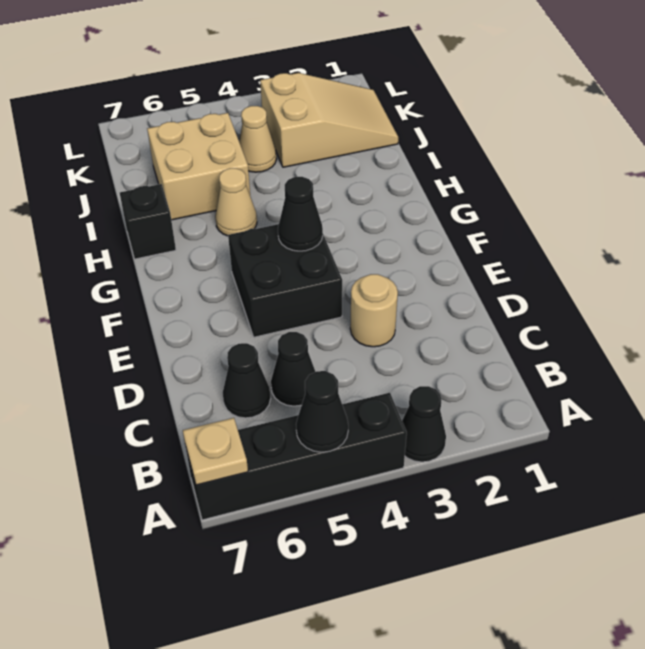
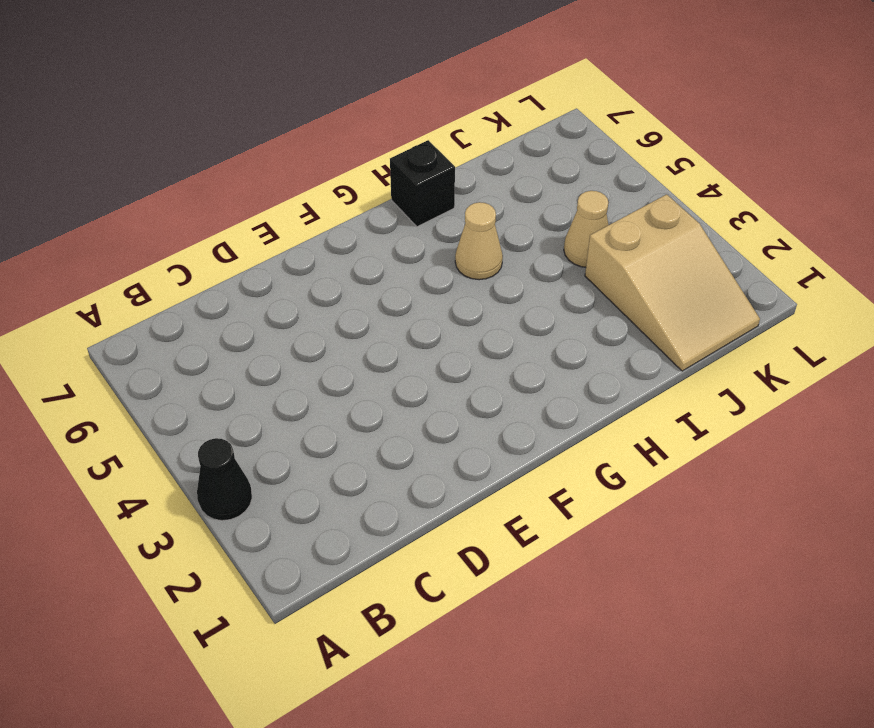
none -> black 1x4 brick [186,393,407,520]
none -> black 1x1 cone [271,332,315,406]
none -> black 1x1 cone [223,343,271,418]

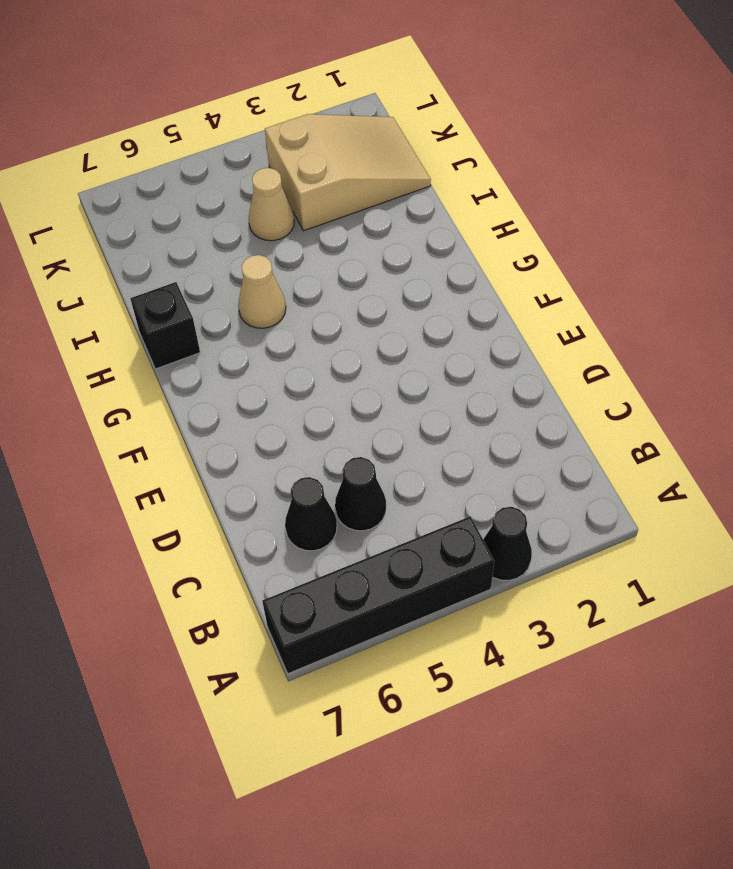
none -> tan 1x1 round brick [350,274,398,347]
none -> black 2x2 brick [228,224,342,337]
none -> tan 2x2 brick [147,113,250,220]

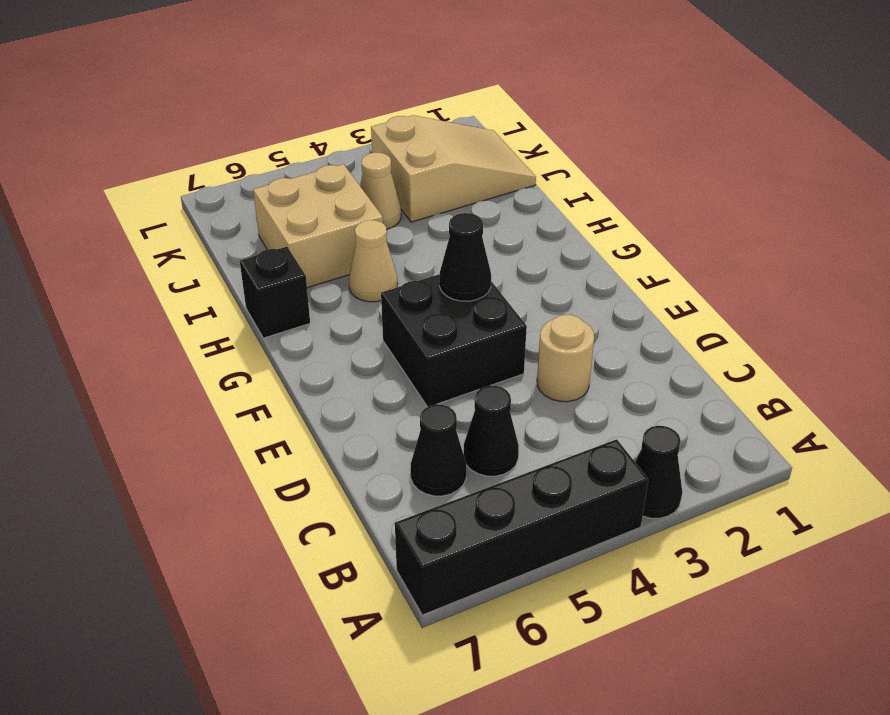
none -> black 1x1 cone [296,371,348,452]
none -> tan 1x1 plate [183,418,248,485]

